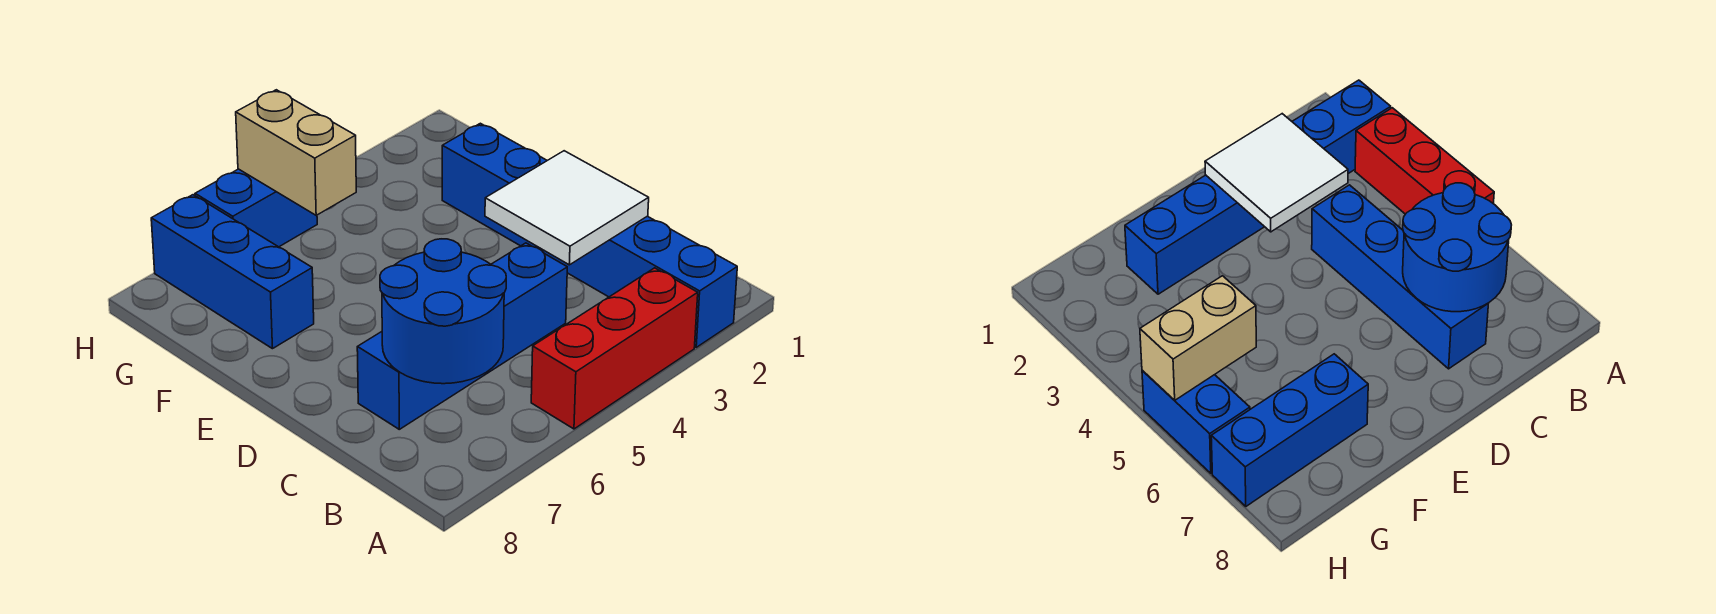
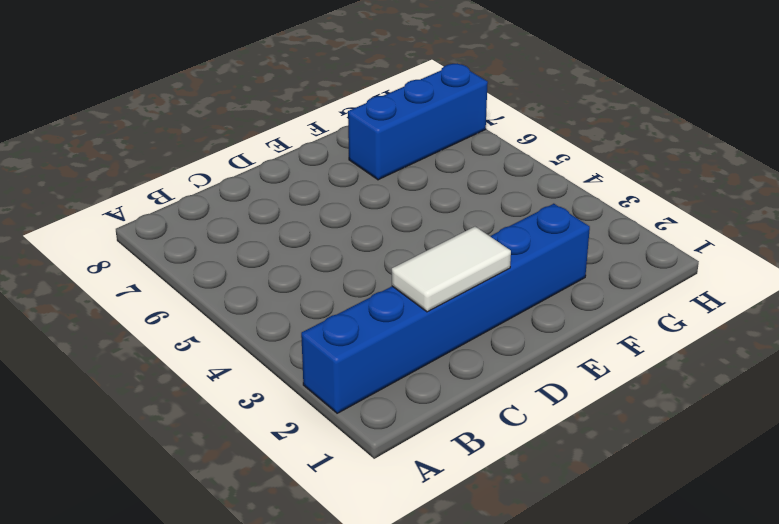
white 1x2 tile [392,227,511,312] -> white 2x2 tile [485,151,649,265]
none -> red 1x3 brick [531,268,698,429]
none -> blue 1x4 brick [357,243,567,429]

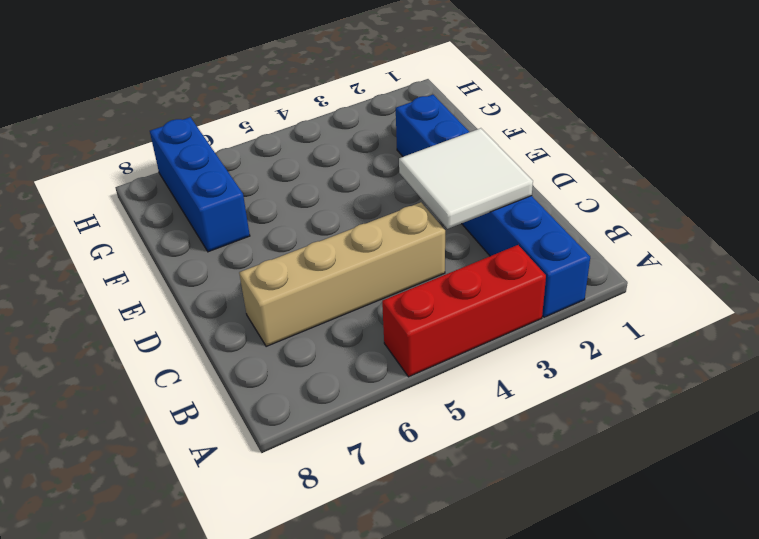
tan 1x4 brick [239,202,445,347] -> blue 1x4 brick [357,243,567,429]
none -> blue 1x2 brick [195,169,317,247]
none -> blue 2x2 round brick [380,239,506,384]

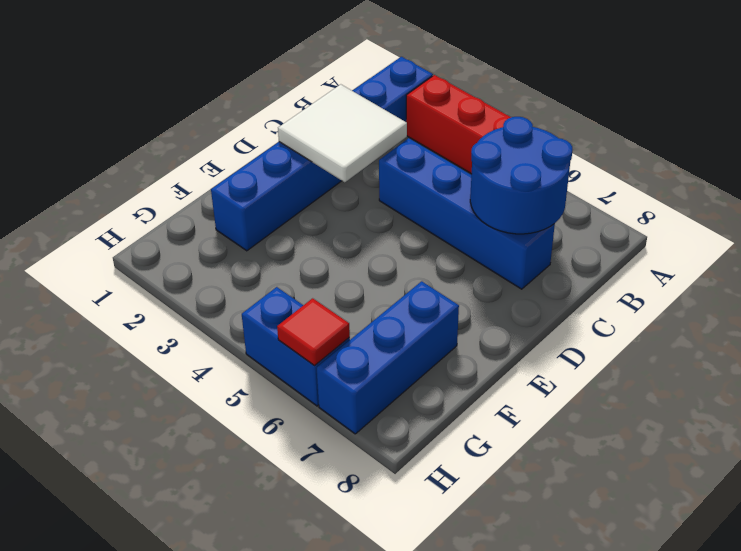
red 1x1 tile [277,298,350,365] -> none
none -> tan 1x2 brick [236,90,356,215]

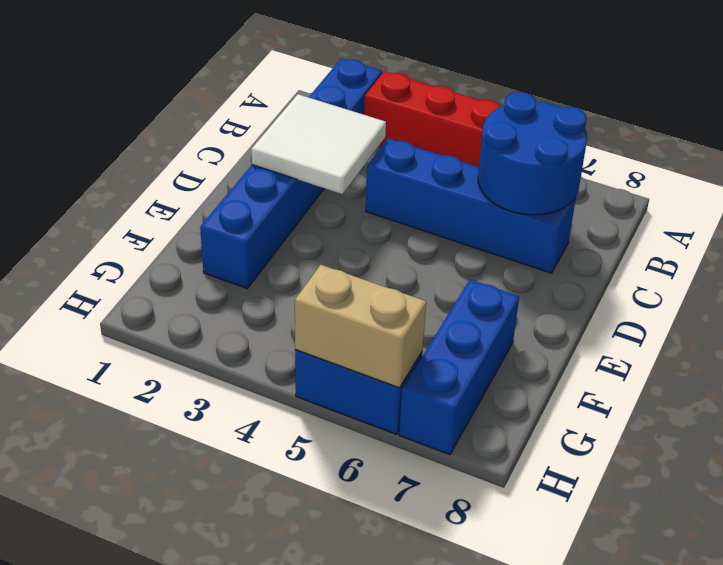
tan 1x2 brick [295,265,426,388] -> tan 1x2 brick turned to [236,90,356,215]

